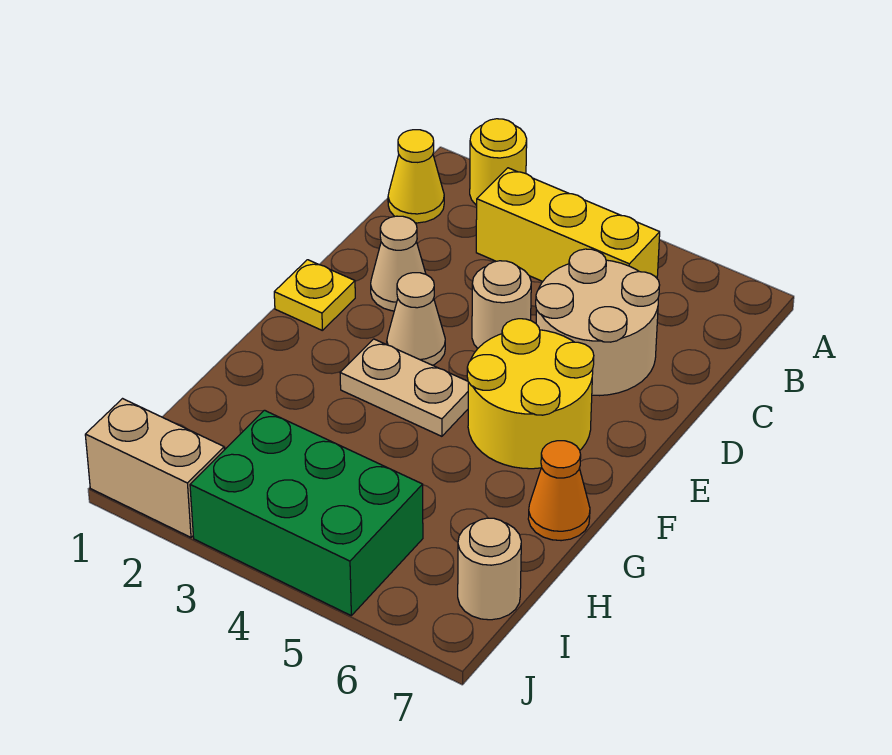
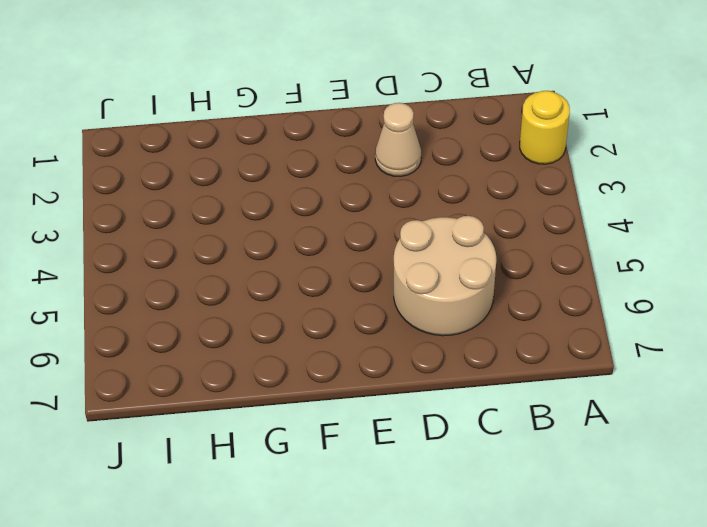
none -> yellow 1x1 cone [388,130,444,223]
none -> yellow 1x3 brick [476,168,660,281]
none -> tan 1x1 round brick [472,261,531,348]

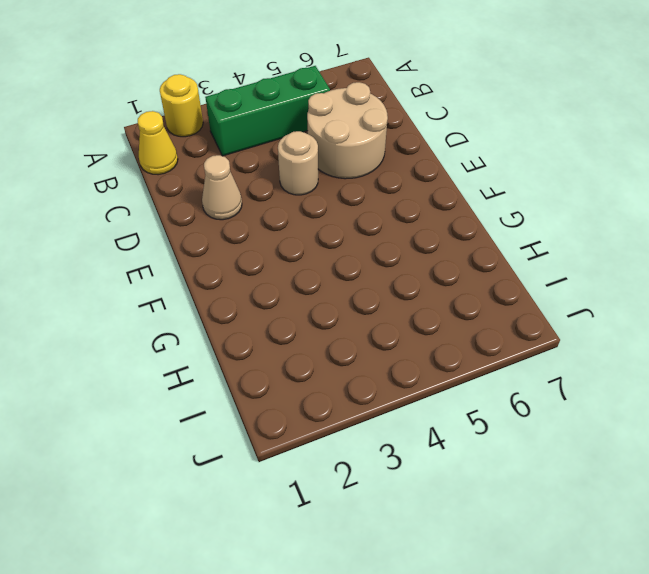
green 1x3 brick [205,66,330,156] -> yellow 1x3 brick [476,168,660,281]
none -> yellow 1x1 plate [274,260,355,330]
none -> tan 1x1 cone [387,273,445,365]
none -> yellow 2x2 round brick [467,319,594,469]

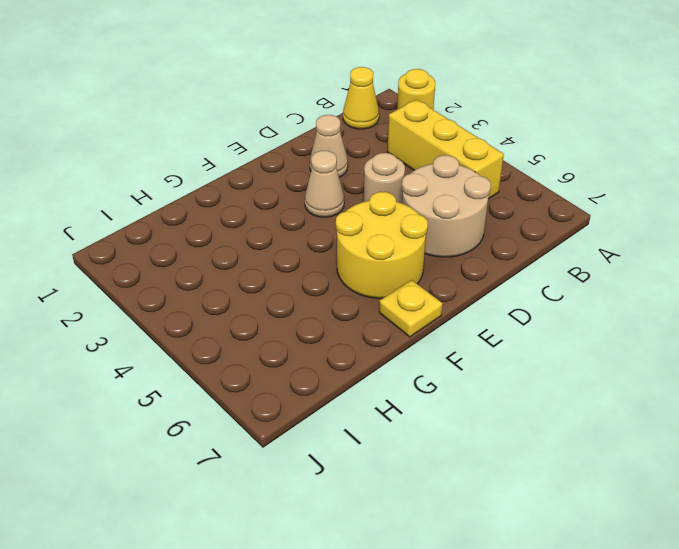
yellow 1x1 plate [379,280,443,337] -> yellow 1x1 plate moved to [274,260,355,330]
none -> tan 1x2 plate [340,339,468,436]
none -> orange 1x1 cone [528,441,590,541]
none -> green 2x3 brick [190,410,423,615]

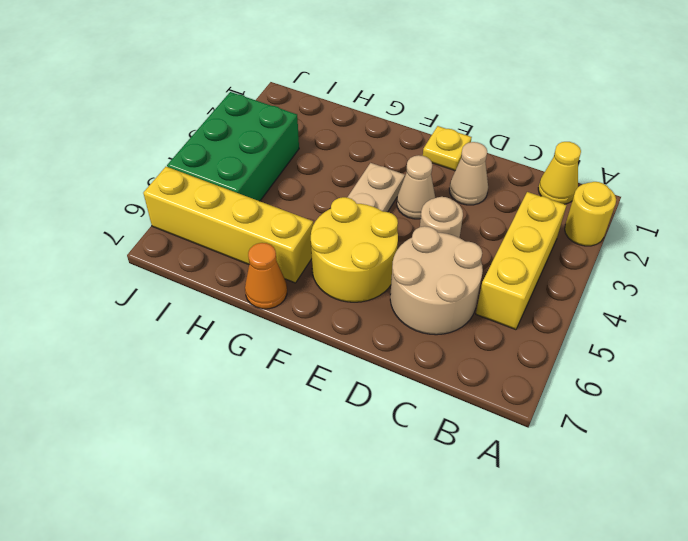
yellow 1x4 brick [143,167,313,283] -> none
none -> tan 1x1 round brick [458,518,521,620]
none -> tan 1x2 brick [85,399,224,537]

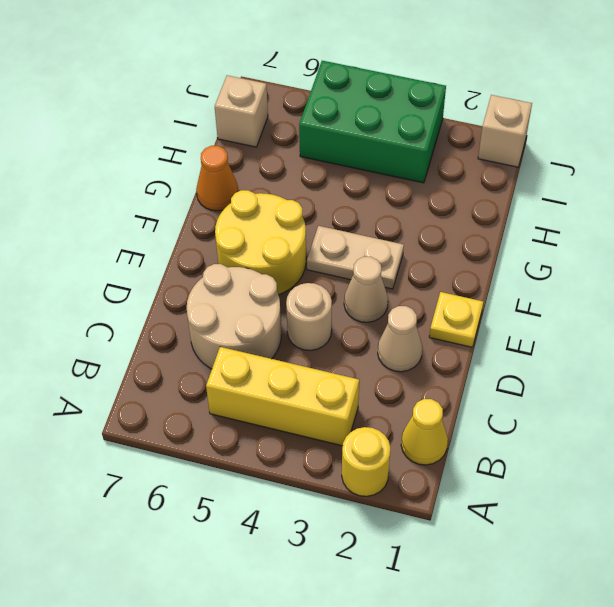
tan 1x1 brick [215,75,268,147] -> tan 1x1 round brick [458,518,521,620]
tan 1x1 brick [478,95,532,167] -> tan 1x2 brick [85,399,224,537]

